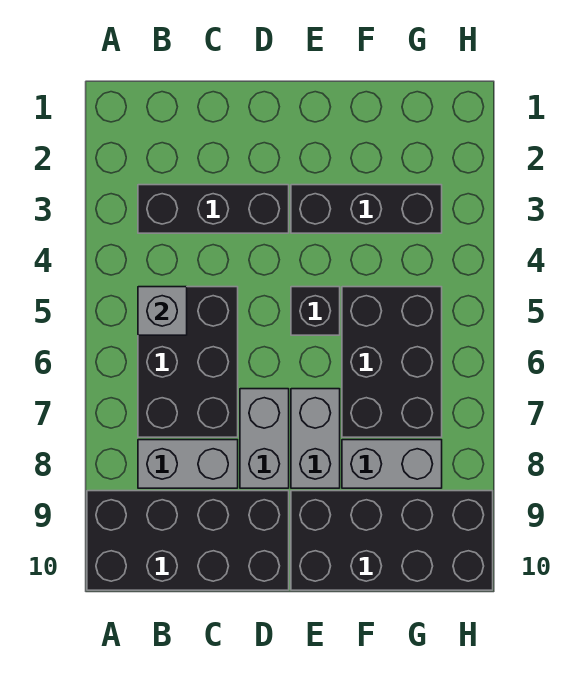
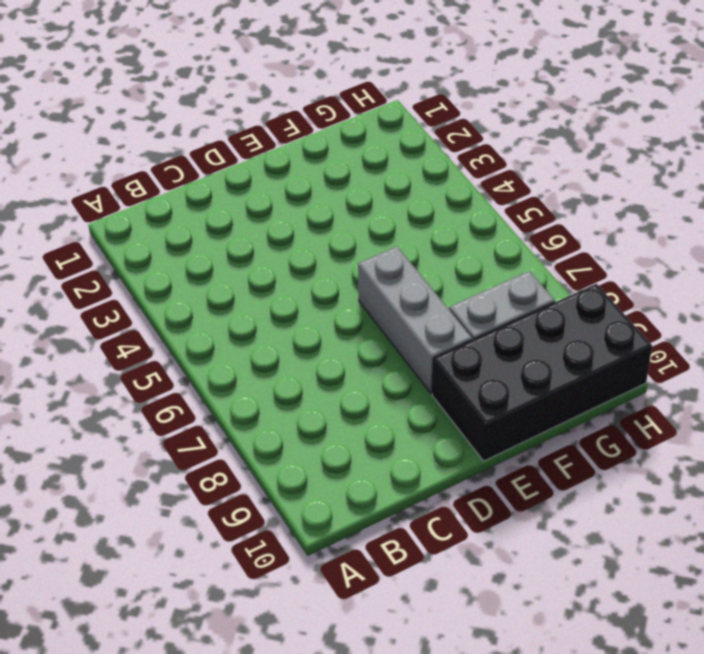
grey 1x3 brick [358,246,472,394] -> grey 1x2 brick [291,389,340,488]
none -> black 2x4 brick [87,491,289,590]
none -> black 1x3 brick [138,185,289,233]
none -> black 2x3 brick [138,287,238,437]

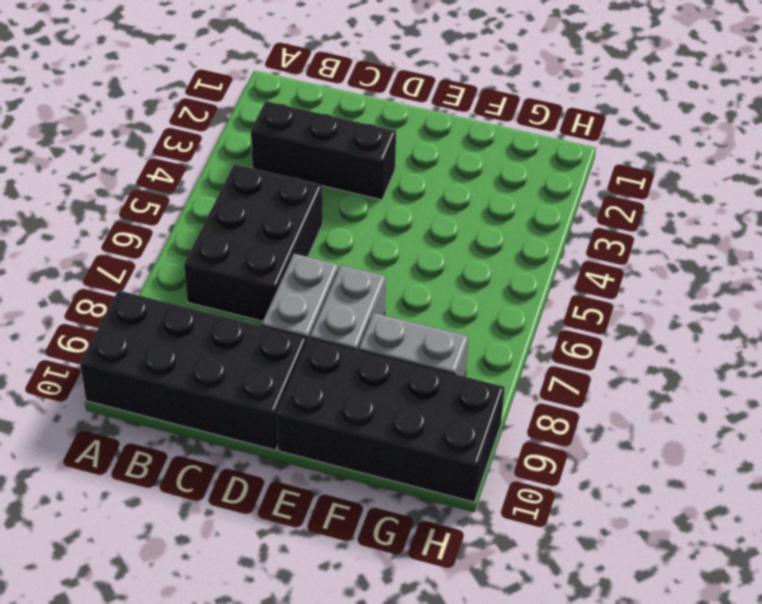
none -> grey 1x2 brick [138,440,238,488]
none -> black 1x3 brick [291,185,442,233]
none -> black 1x1 brick [291,287,340,335]

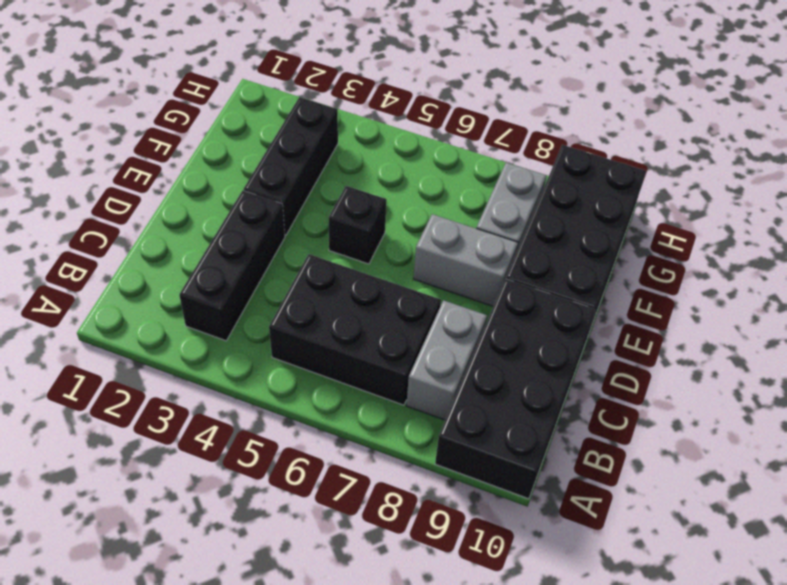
none -> grey 1x2 brick [240,389,289,488]
none -> black 2x3 brick [342,287,442,437]
none -> grey 1x1 brick [138,287,187,335]

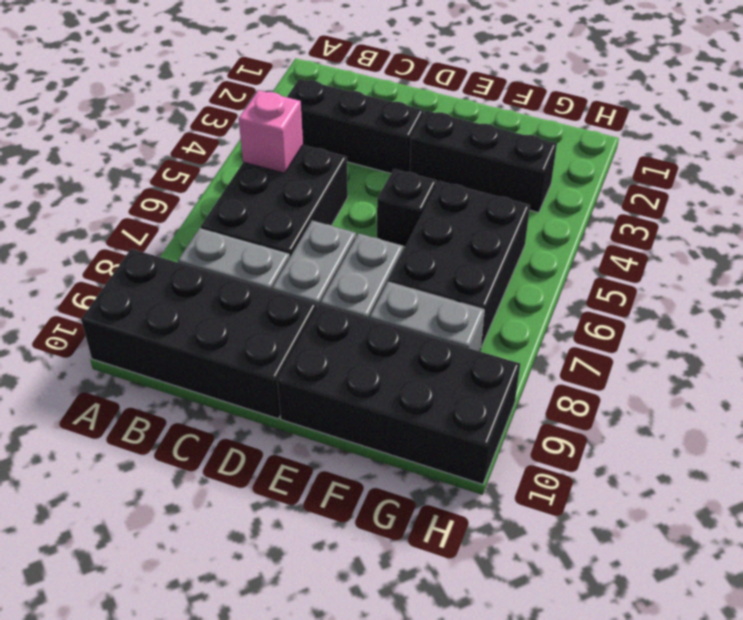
pink 1x1 brick [239,90,303,173] -> grey 1x1 brick [138,287,187,335]

